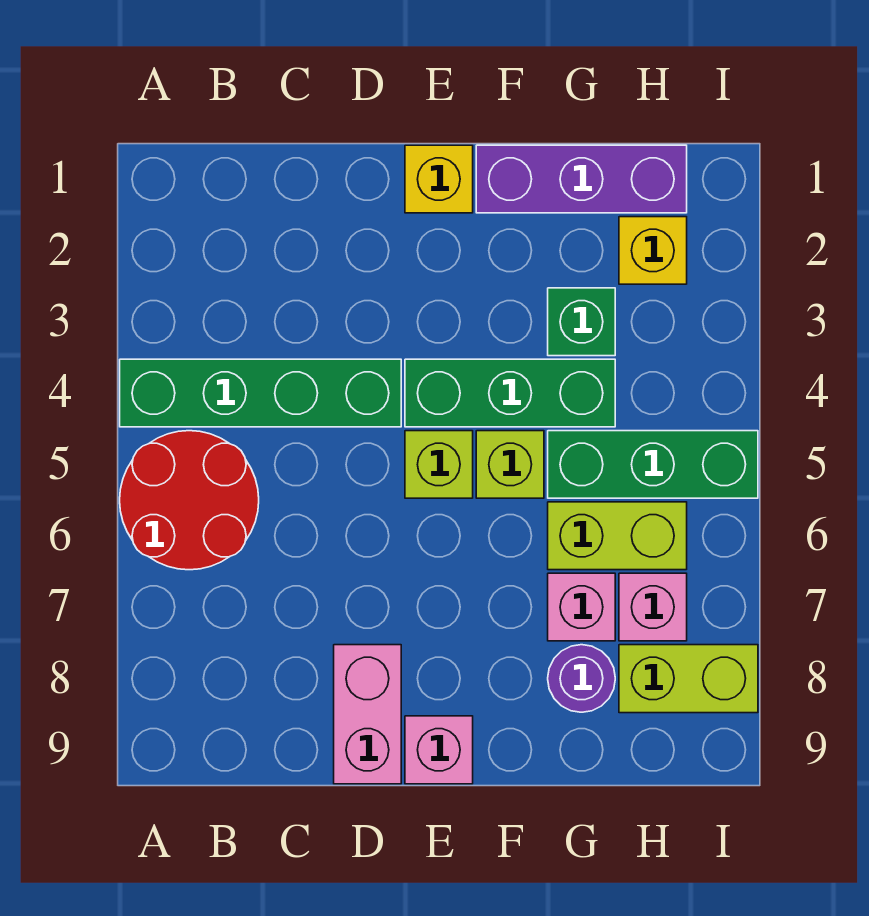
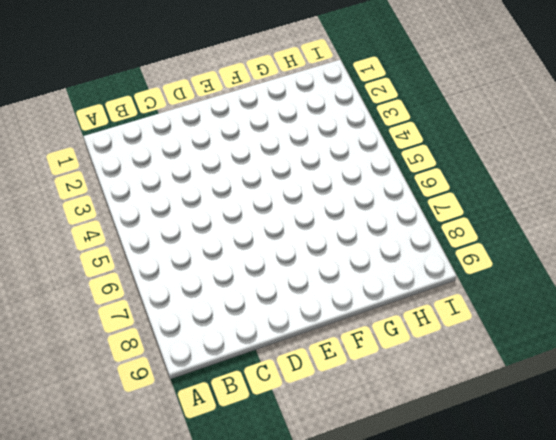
none -> green 1x4 brick [120,359,401,427]
none -> red 2x2 round brick [120,431,259,570]
none -> pink 1x2 brick [334,645,401,784]

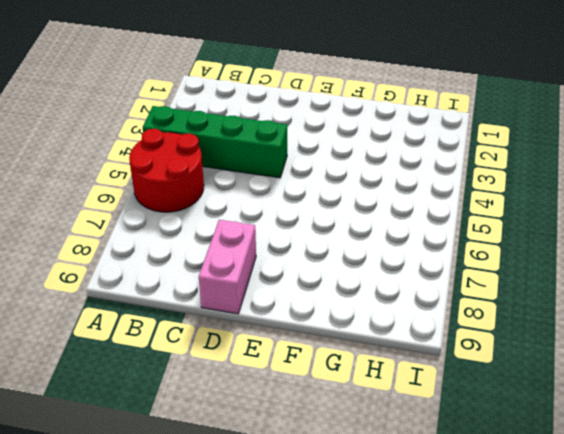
none -> yellow 1x1 brick [405,145,473,213]
none -> green 1x3 brick [405,359,615,427]
none -> lime 1x1 brick [405,431,473,498]

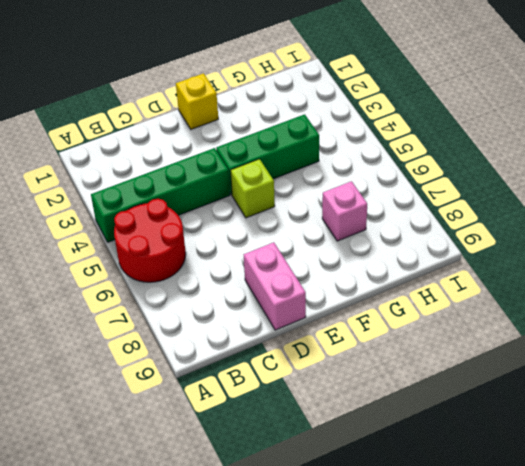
none -> pink 1x1 brick [405,716,473,784]
none -> purple 1x3 brick [476,145,687,213]
none -> lime 1x1 brick [476,431,544,498]

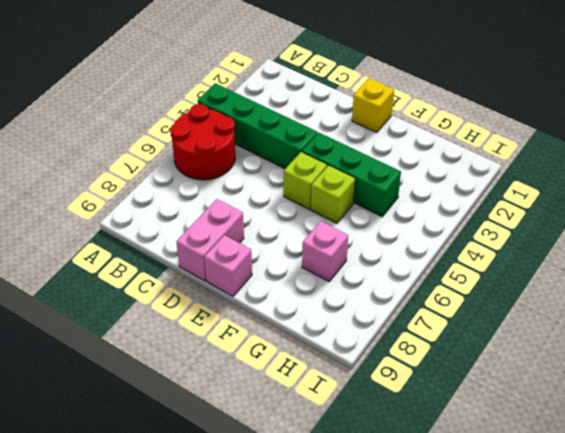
none -> purple 1x3 brick [476,145,687,213]
none -> green 1x1 brick [548,288,615,356]
none -> green 1x3 brick [548,431,758,498]

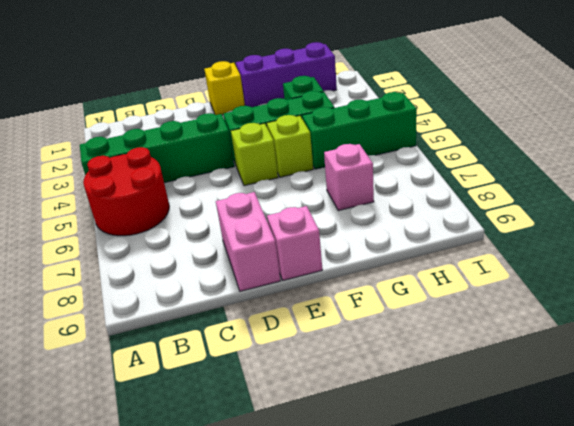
none -> lime 1x2 brick [548,502,687,570]
none -> purple 1x1 round brick [548,645,615,712]
none -> yellow 1x1 brick [619,217,687,284]

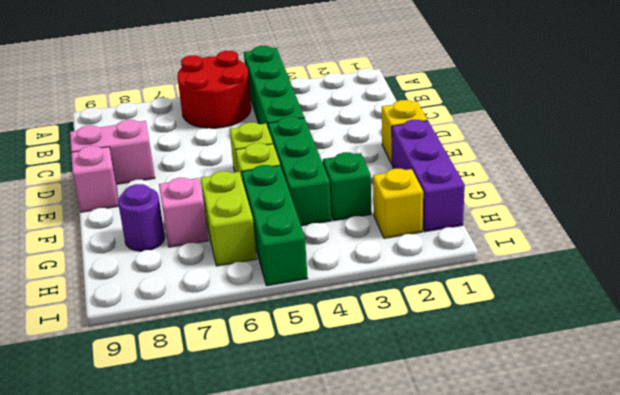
none -> pink 1x1 brick [619,573,687,641]
none -> lime 1x2 brick [619,645,758,713]

